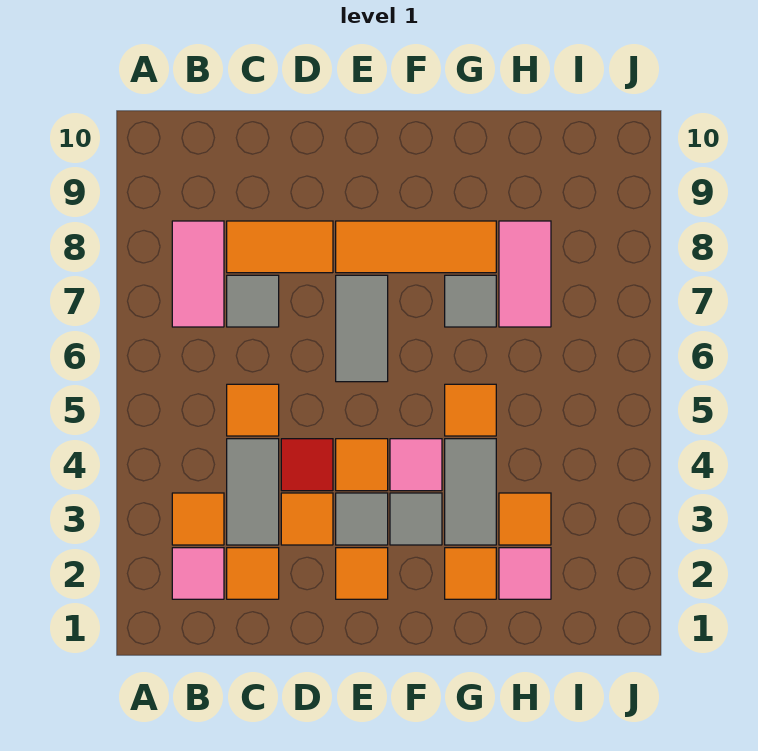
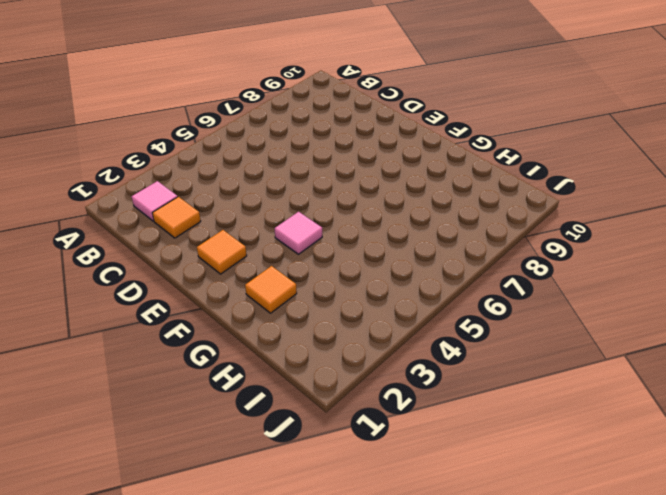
none -> orange 1x1 tile [172,493,224,545]
none -> pink 1x2 tile [172,221,224,327]
none -> grey 1x2 tile [227,439,279,545]

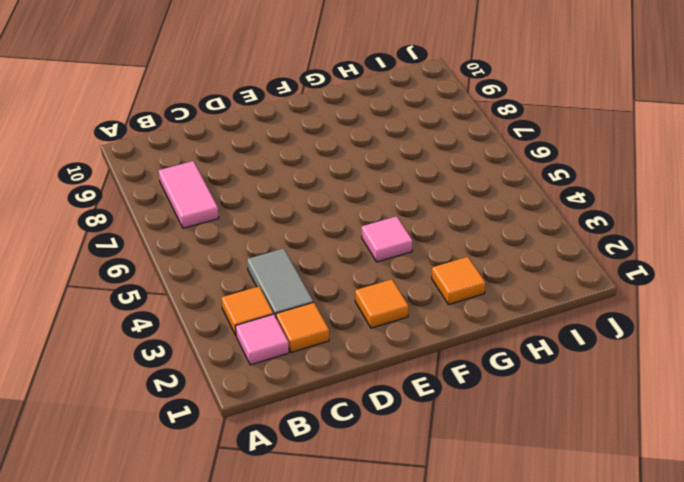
none -> orange 1x1 tile [227,384,279,436]
none -> grey 1x1 tile [227,275,279,327]
none -> orange 1x2 tile [227,221,333,273]

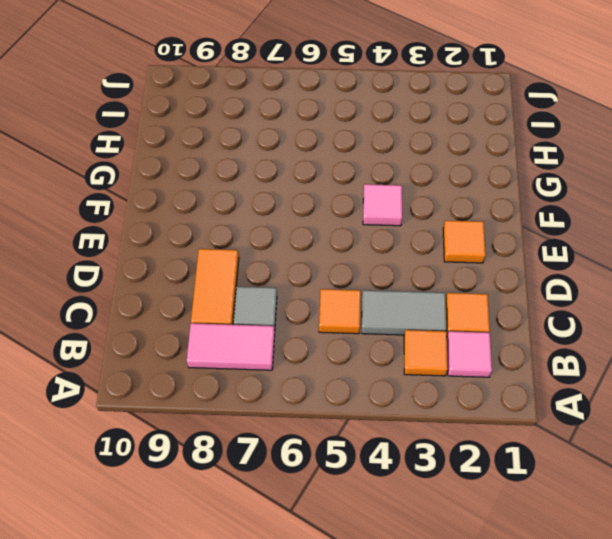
none -> orange 1x1 tile [281,493,333,545]
none -> red 1x1 tile [281,439,333,491]
none -> grey 1x1 tile [336,493,388,545]

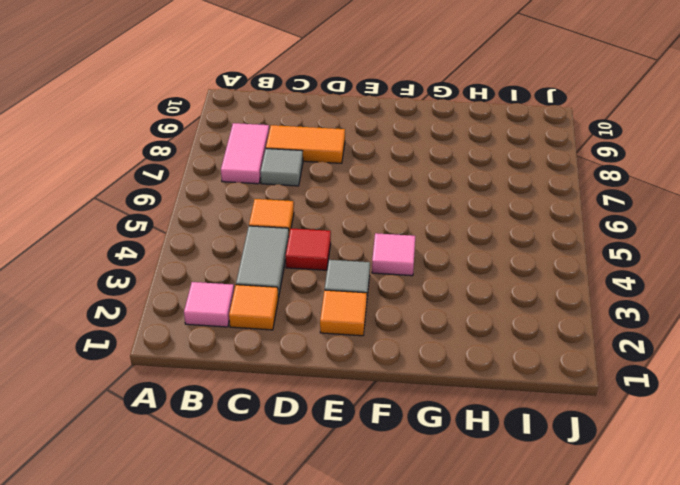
none -> orange 1x1 tile [172,493,224,545]
none -> orange 1x1 tile [281,493,333,545]
none -> orange 1x1 tile [336,439,388,491]

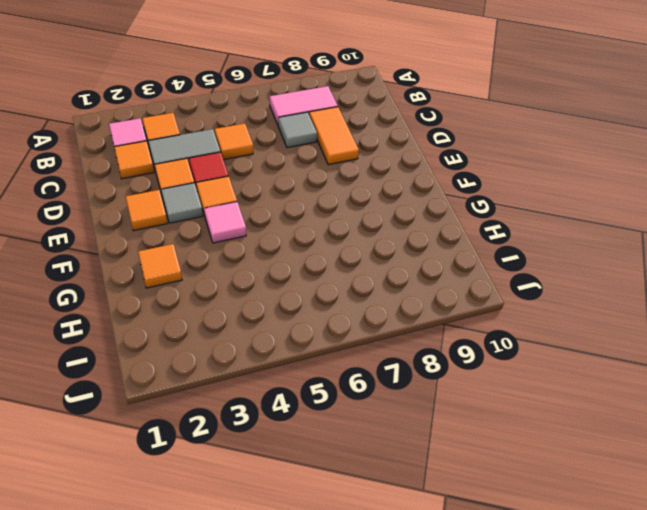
none -> grey 1x2 tile [336,275,388,382]
none -> orange 1x3 tile [336,221,496,273]
none -> grey 1x1 tile [390,493,442,545]

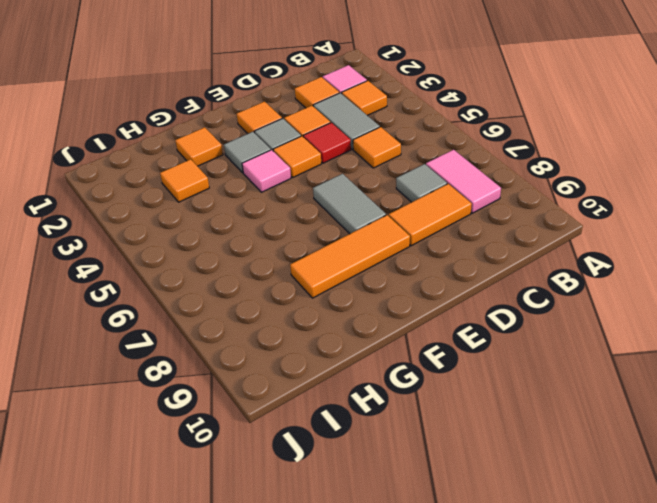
none -> grey 1x2 tile [445,439,496,545]
none -> orange 1x1 tile [445,384,496,436]
none -> grey 1x1 tile [445,275,496,327]

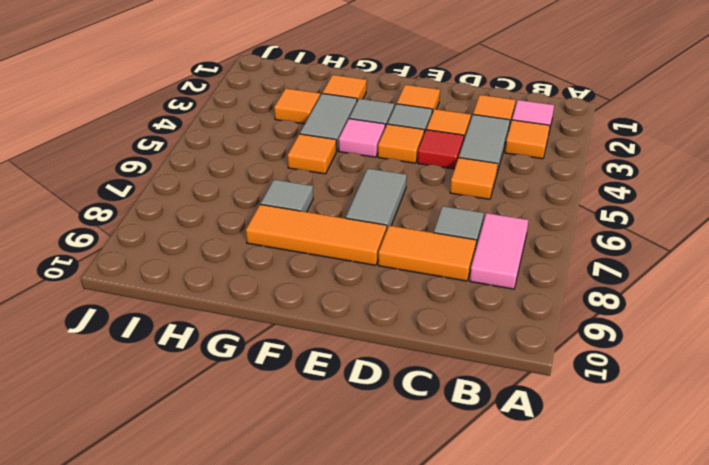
none -> pink 1x1 tile [499,548,551,599]
none -> pink 1x2 tile [499,221,551,327]

